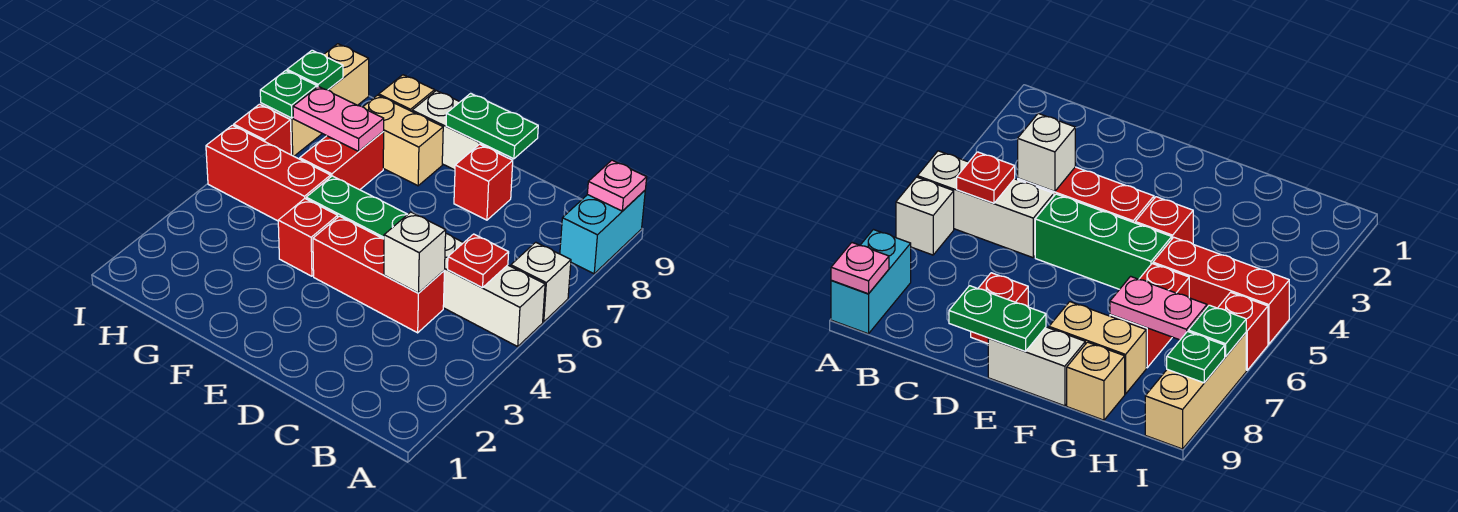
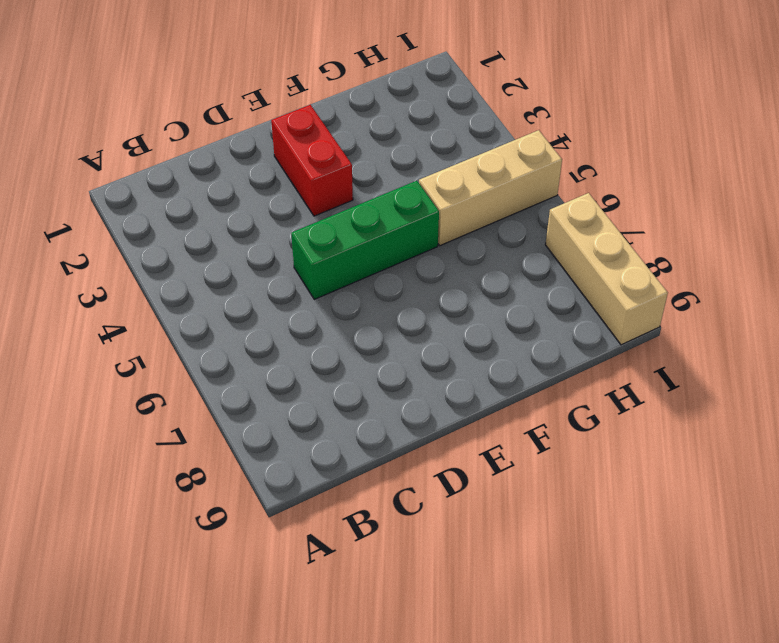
red 1x2 brick [271,105,353,216] -> red 1x2 brick moved to [300,131,384,190]
tan 1x3 brick [419,130,562,246] -> red 1x3 brick [206,125,331,221]
none -> white 1x3 brick [443,234,545,347]
none -> white 1x1 brick [511,242,571,322]
none -> cyan 1x2 brick [560,191,645,274]

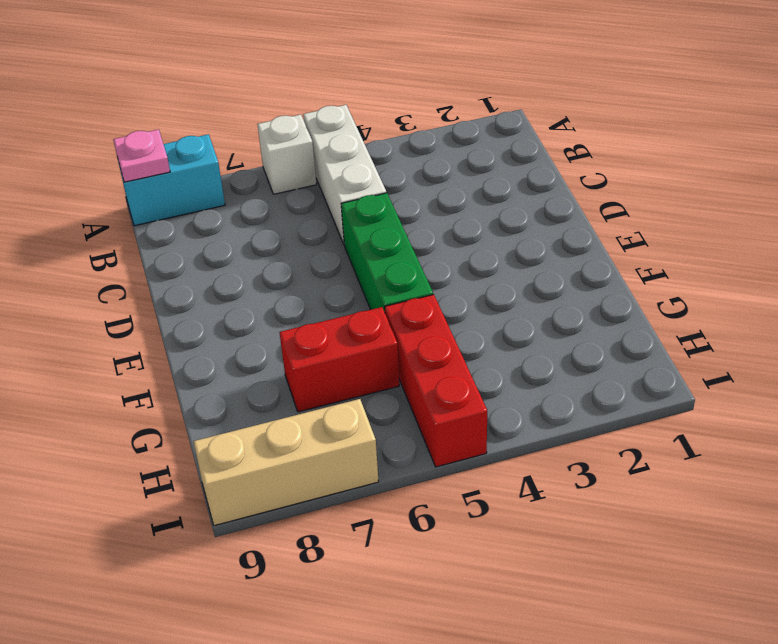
none -> red 1x3 brick [313,216,444,333]
none -> red 1x1 brick [454,144,513,220]
none -> white 1x2 brick [412,91,501,170]

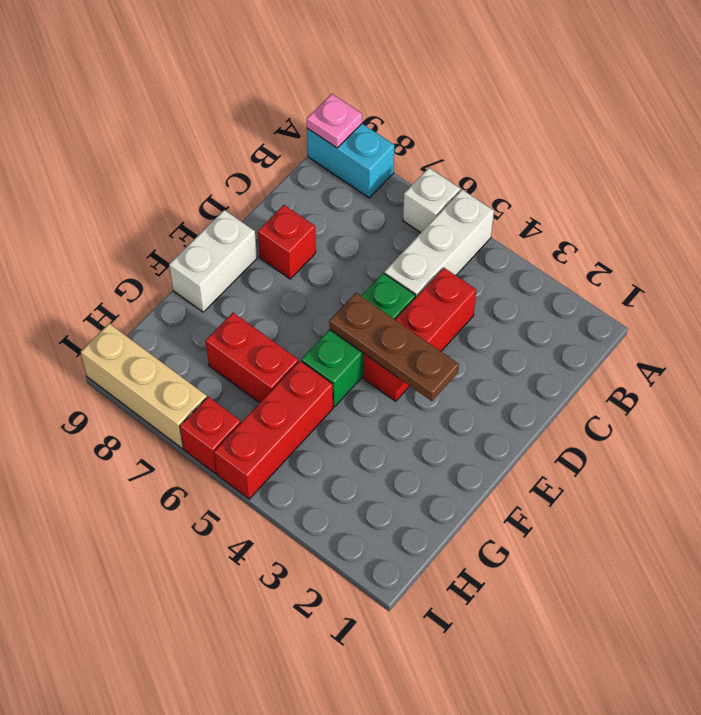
brown 1x3 plate [329,293,459,401] -> none
none -> red 1x1 brick [278,199,338,276]
none -> tan 1x2 brick [363,95,443,186]
none -> tan 1x1 brick [379,75,435,111]

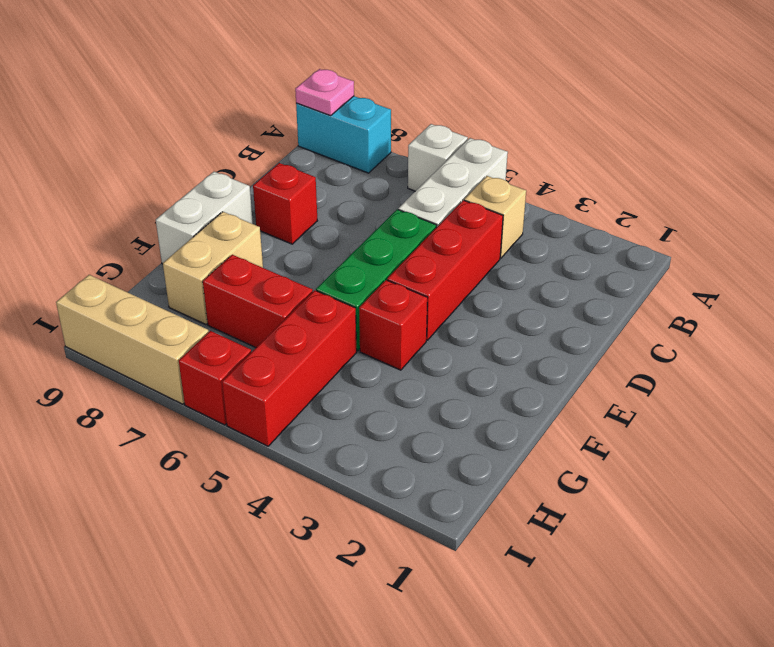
tan 1x1 brick [464,176,526,258] -> tan 1x1 brick moved to [379,75,435,111]
none -> red 1x1 plate [448,234,509,288]
none -> white 1x1 brick [384,212,446,293]
none -> green 1x2 plate [446,93,538,159]

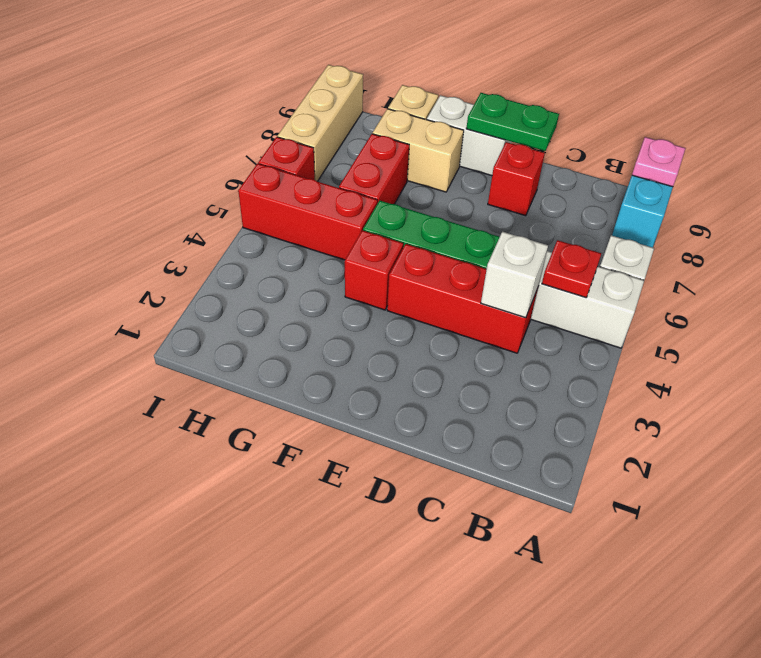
none -> pink 1x2 plate [293,87,384,151]
none -> green 1x1 plate [260,71,317,118]
none -> green 1x1 plate [287,50,343,90]

